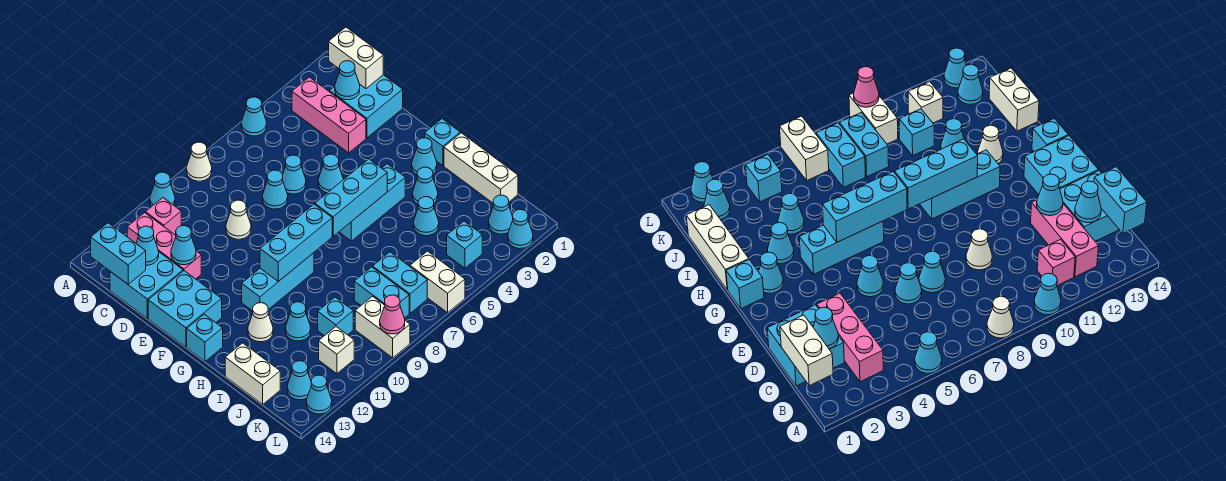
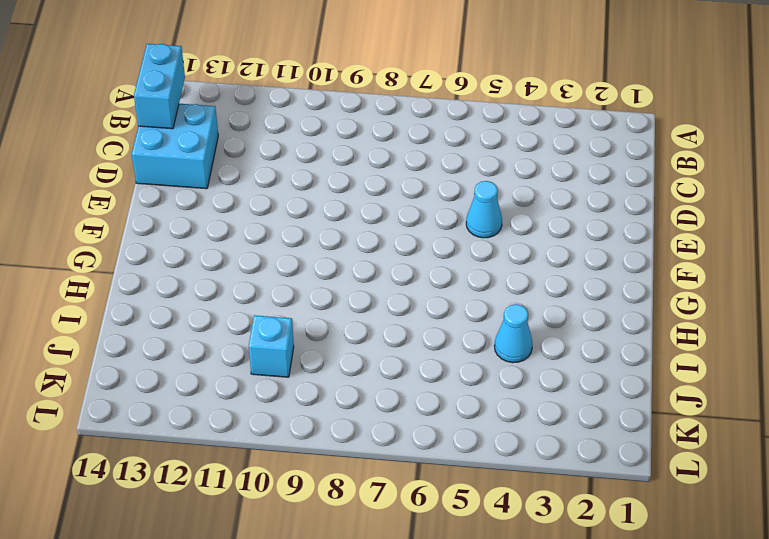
none -> cyan 1x1 cone [241,97,266,136]
none -> white 1x1 cone [187,142,212,181]
none -> cyan 1x1 cone [150,172,175,206]
none -> pink 1x3 brick [292,77,366,153]

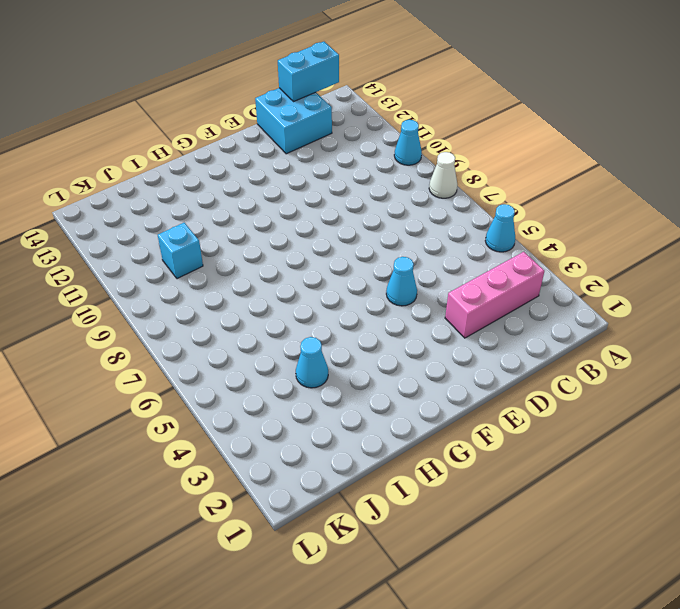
none -> pink 1x1 brick [146,198,181,235]
none -> pink 1x3 brick [127,213,201,279]
none -> cyan 2x2 brick [329,75,403,138]
none -> cyan 1x1 cone [283,155,306,194]

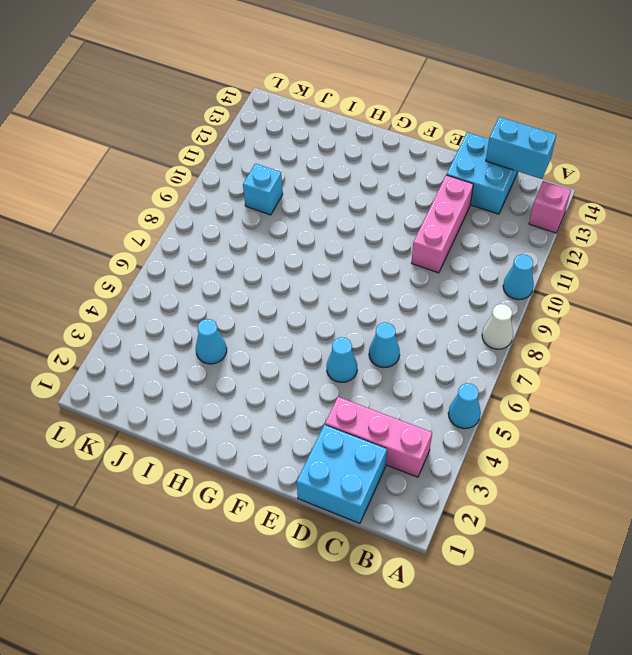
pink 1x1 brick [529,181,571,233] -> pink 1x1 brick moved to [146,198,181,235]
pink 1x3 brick [412,175,473,273] -> pink 1x3 brick turned to [127,213,201,279]
none -> cyan 1x1 cone [263,170,288,209]
none -> white 1x1 cone [226,200,251,239]
none -> cyan 2x2 brick [148,271,222,347]
none -> cyan 1x1 brick [425,119,460,166]

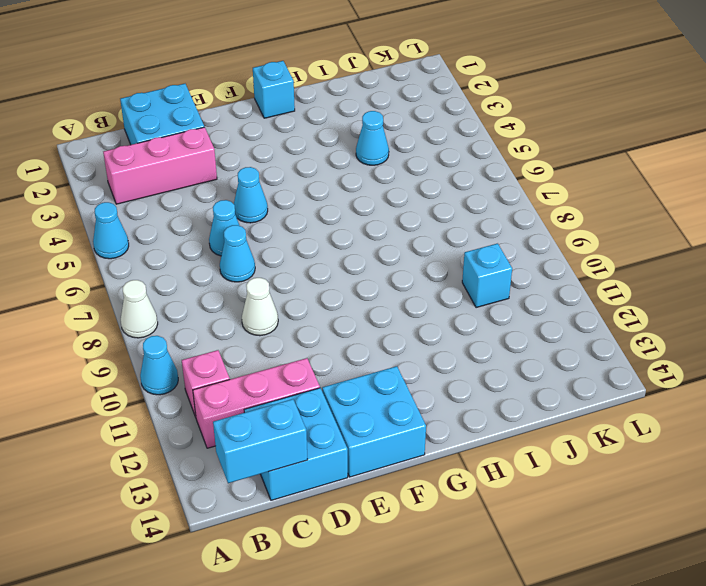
none -> cyan 1x1 cone [412,138,437,175]
none -> cyan 1x3 brick [339,164,405,241]
none -> cyan 1x3 brick [242,253,314,311]
none -> cyan 1x1 brick [187,314,223,361]

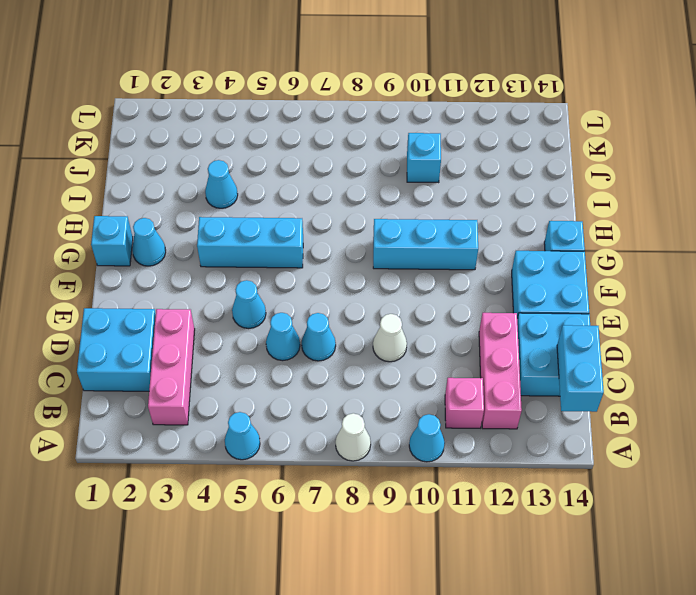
none -> white 1x3 brick [444,133,518,203]
none -> cyan 1x1 cone [413,167,438,204]
none -> white 1x1 cone [248,303,273,342]
none -> cyan 1x1 cone [285,302,311,341]

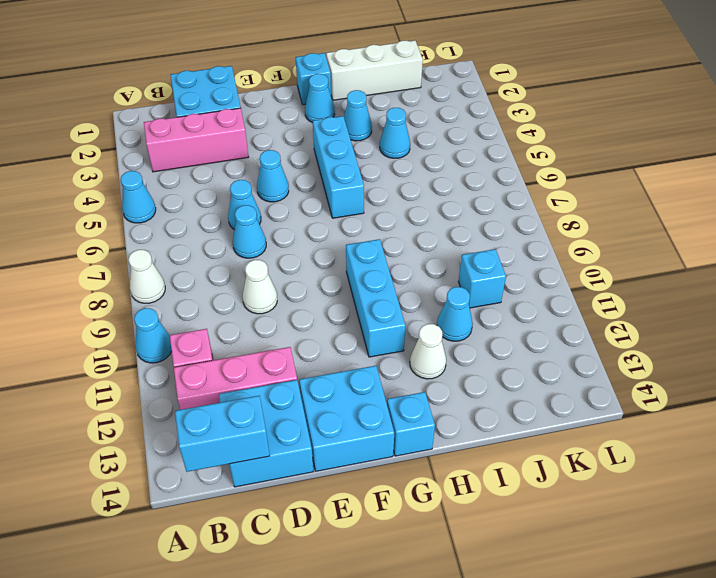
none -> white 1x2 brick [225,343,280,404]
none -> cyan 1x2 brick [373,252,427,313]
none -> cyan 1x2 brick [354,267,409,318]
none -> cyan 1x1 cone [489,195,513,234]

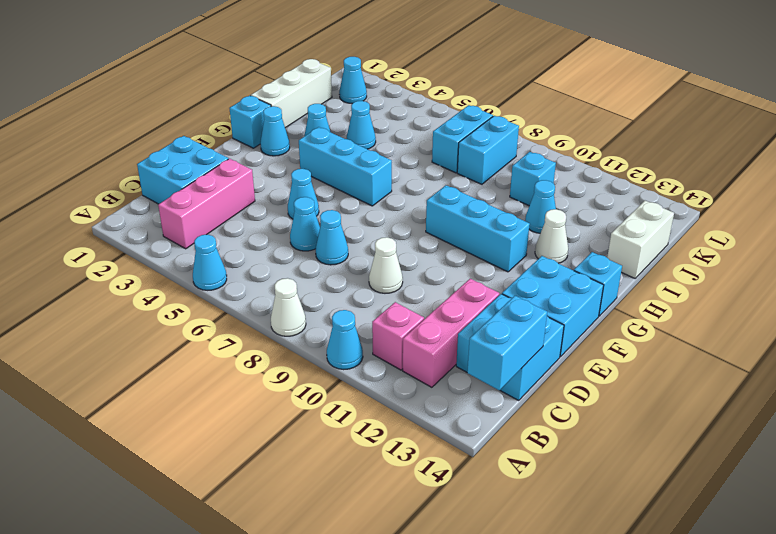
none -> cyan 1x1 brick [447,221,482,268]
none -> white 1x2 brick [410,251,465,313]
none -> white 1x2 brick [355,296,410,358]
none -> white 1x1 brick [319,327,354,374]

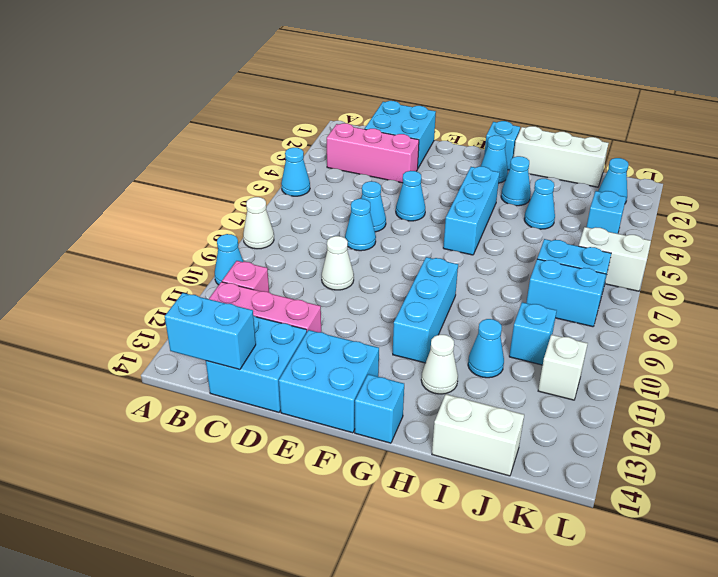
none -> white 1x2 brick [355,296,410,358]
none -> cyan 1x1 cone [287,361,311,400]
none -> cyan 1x1 cone [508,210,533,249]
none -> cyan 1x1 cone [307,375,332,414]

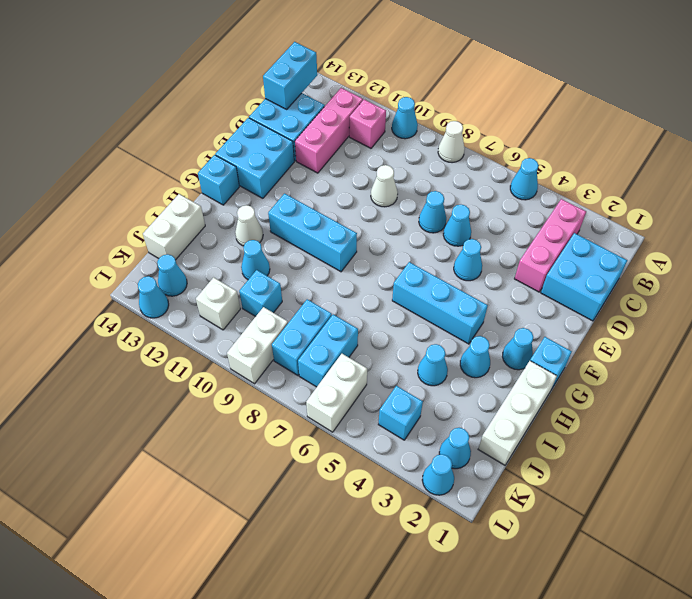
none -> white 1x2 brick [329,27,383,89]
none -> cyan 1x1 cone [335,61,360,100]
none -> cyan 1x1 cone [136,226,159,265]
none -> cyan 1x1 cone [171,226,196,265]

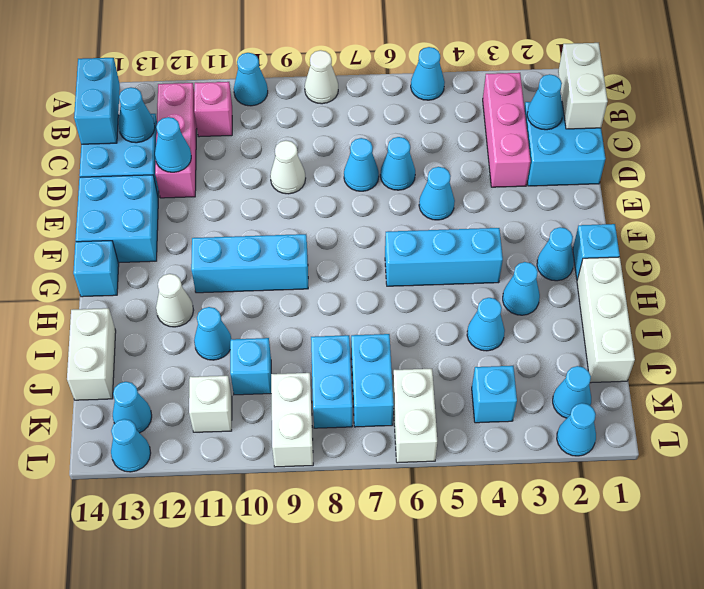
none -> cyan 1x3 brick [315,159,387,236]
none -> cyan 1x3 brick [260,204,332,282]
none -> pink 1x1 cone [380,295,405,334]

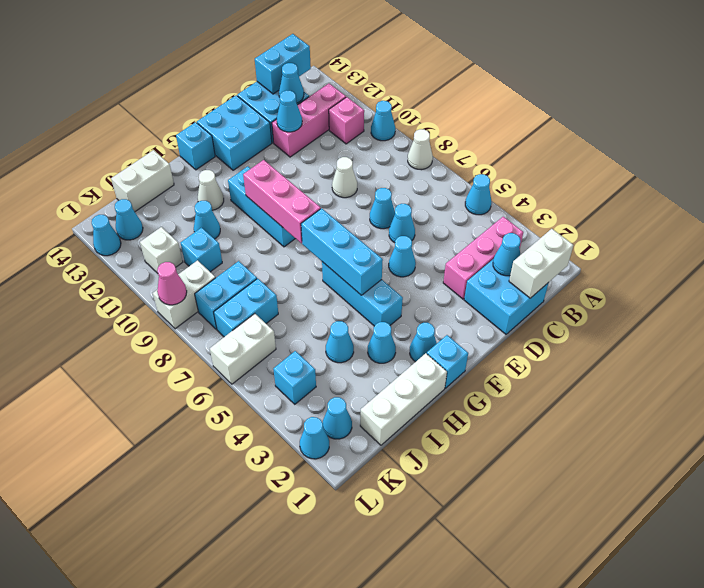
pink 1x3 brick [243,160,321,243] -> cyan 1x3 brick [260,204,332,282]

